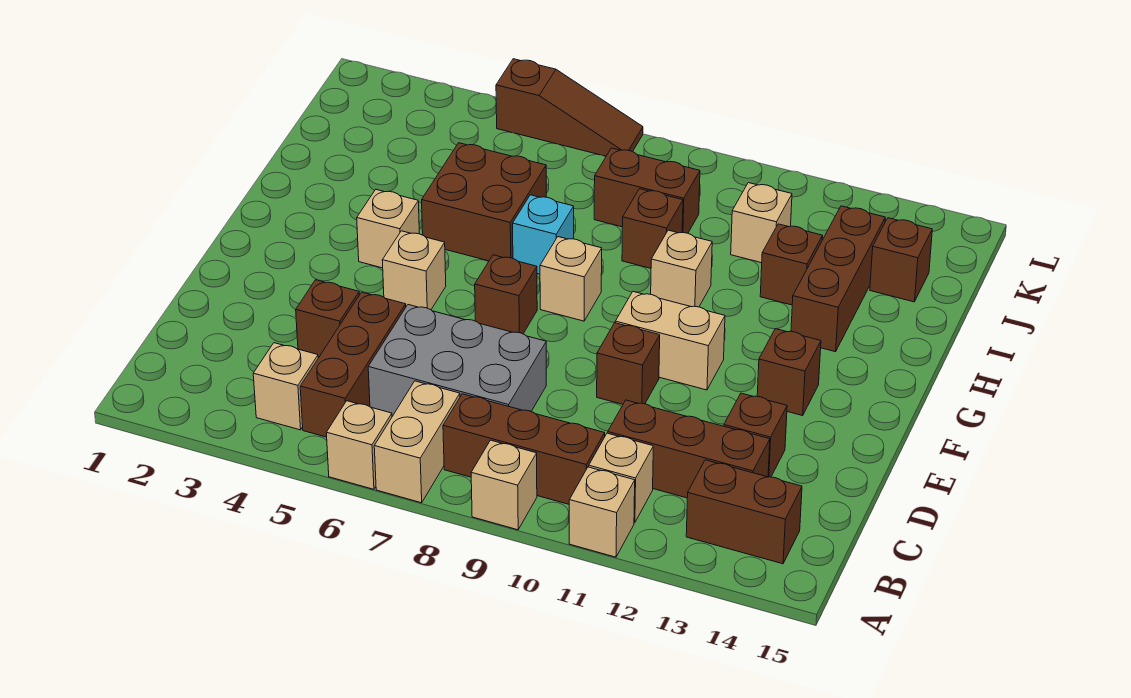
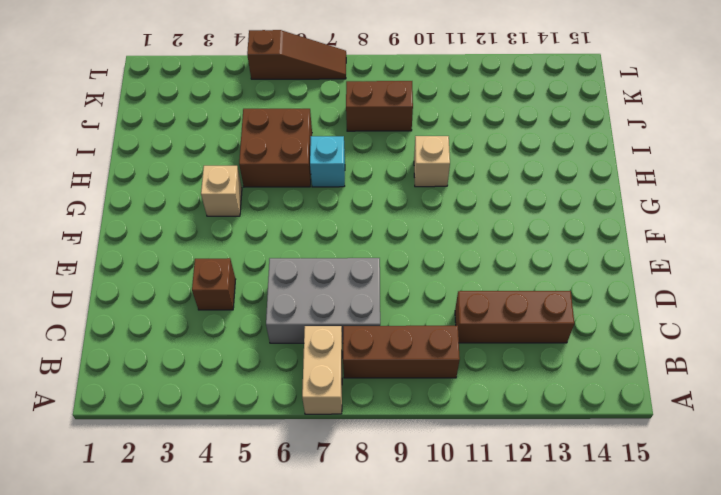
none -> tan 1x1 brick [326,401,392,489]
none -> tan 1x1 brick [471,440,537,530]
none -> tan 1x1 brick [569,467,635,557]
none -> tan 1x1 brick [253,343,318,430]

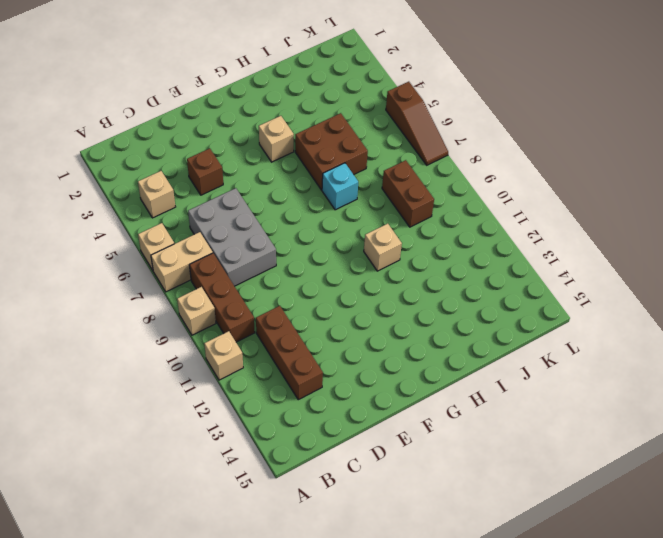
none -> brown 1x3 brick [300,292,406,437]
none -> tan 1x1 brick [589,433,653,523]
none -> brown 1x2 brick [686,460,802,564]
none -> brown 1x1 brick [724,393,787,477]

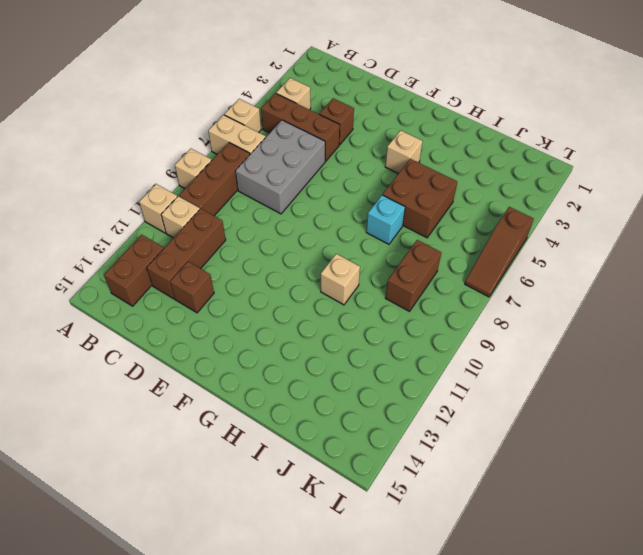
none -> brown 1x1 brick [597,323,660,404]
none -> tan 1x1 brick [382,231,446,310]
none -> brown 1x1 brick [475,255,537,334]
none -> tan 1x2 brick [615,292,725,390]

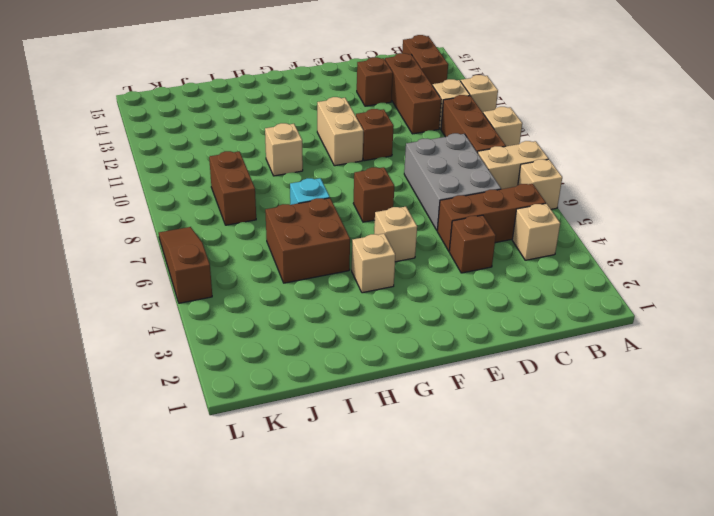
none -> brown 1x1 brick [757,329,821,416]
none -> tan 1x1 brick [540,237,602,321]
none -> brown 1x3 brick [791,206,885,352]
none -> brown 1x1 brick [622,189,683,268]

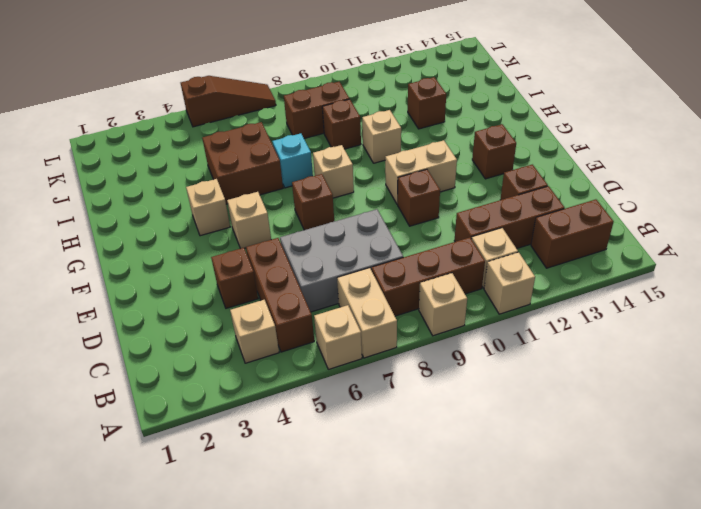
none -> brown 1x3 brick [791,206,885,352]
none -> tan 1x1 brick [731,183,792,263]
none -> brown 1x1 brick [870,218,932,302]

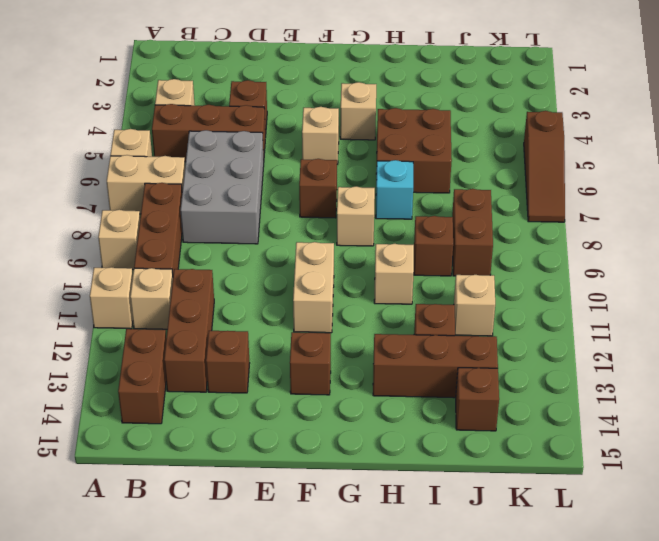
none -> brown 1x1 brick [597,323,660,404]

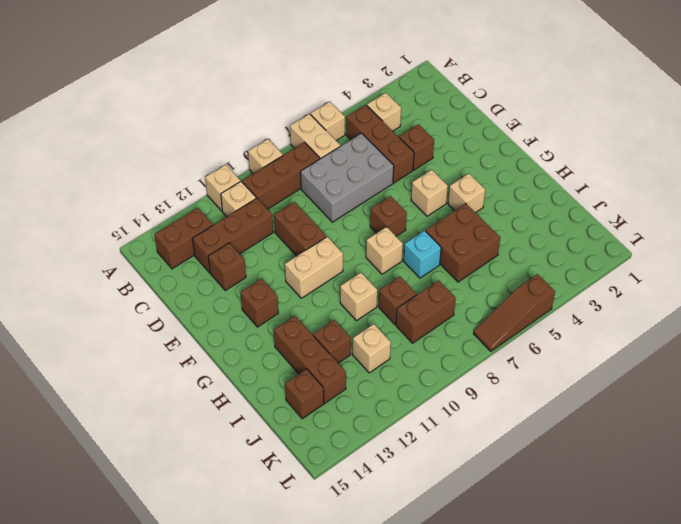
brown 1x2 brick [274,202,326,256] -> brown 1x1 brick [597,323,660,404]

